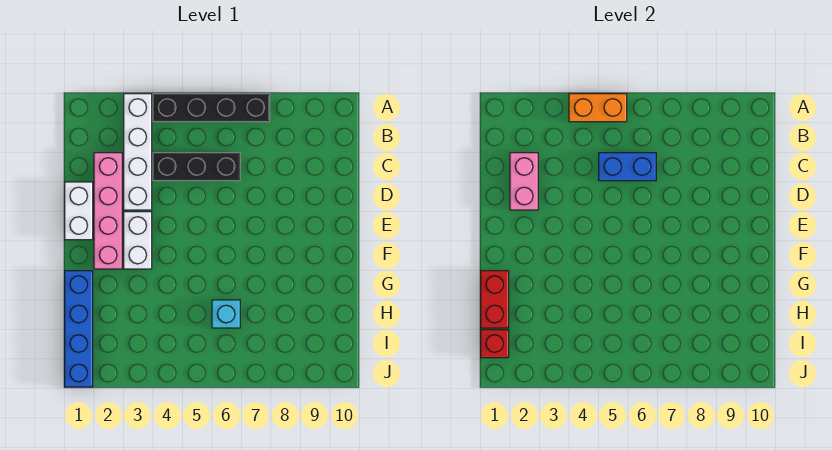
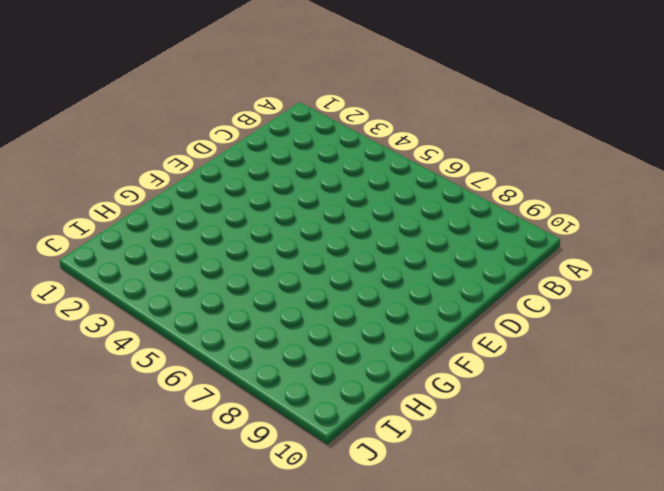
none -> white 1x4 brick [124,94,152,210]
none -> black 1x4 brick [153,94,270,122]
none -> pink 1x4 brick [94,153,122,269]

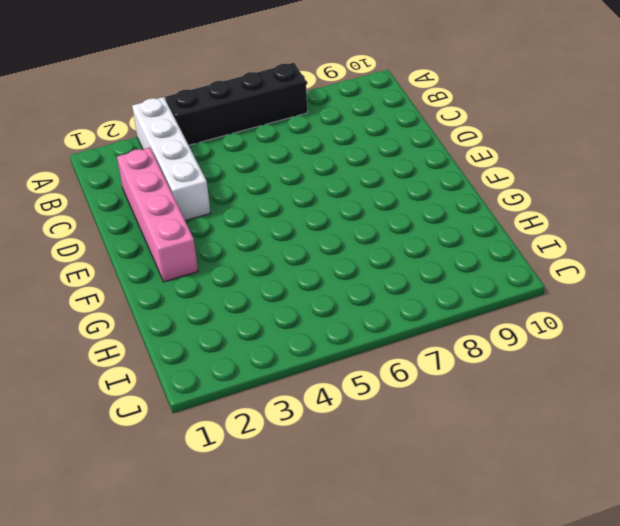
none -> black 1x3 brick [153,153,240,181]
none -> white 1x2 brick [65,182,93,240]
none -> white 1x2 brick [124,212,152,269]

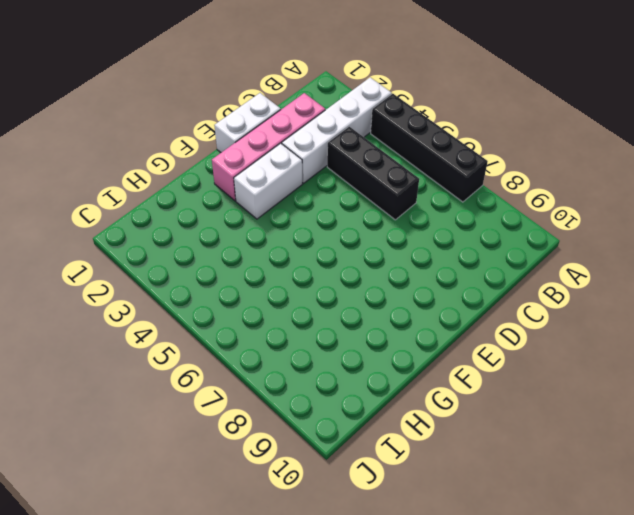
none -> blue 1x4 brick [65,271,93,387]
none -> cyan 1x1 brick [212,300,240,328]
none -> orange 1x2 brick [569,94,627,122]

